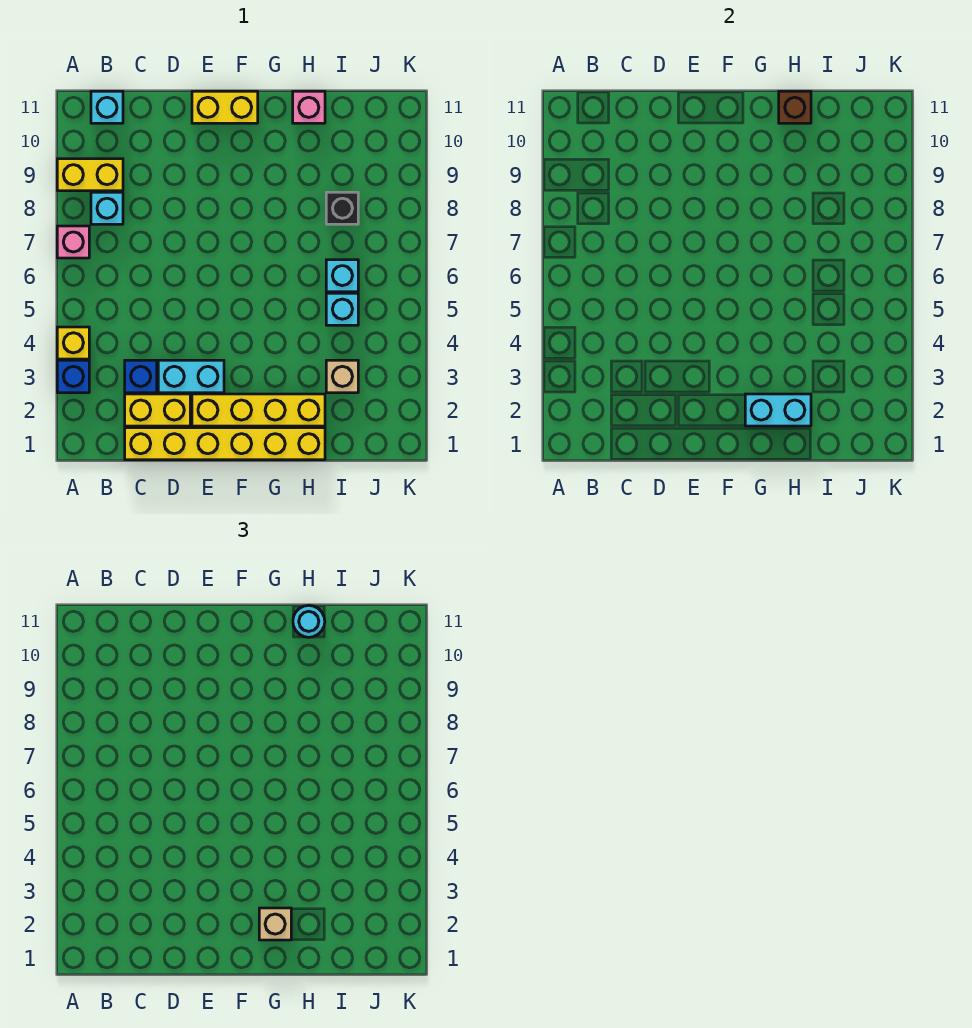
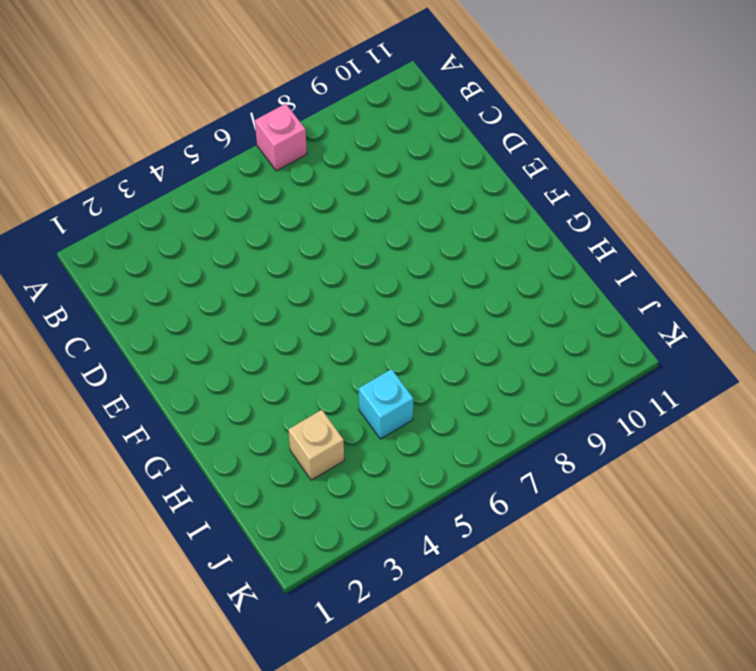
none -> blue 1x1 brick [57,360,89,393]
none -> yellow 1x1 brick [57,327,89,359]
none -> yellow 1x2 brick [57,159,123,191]

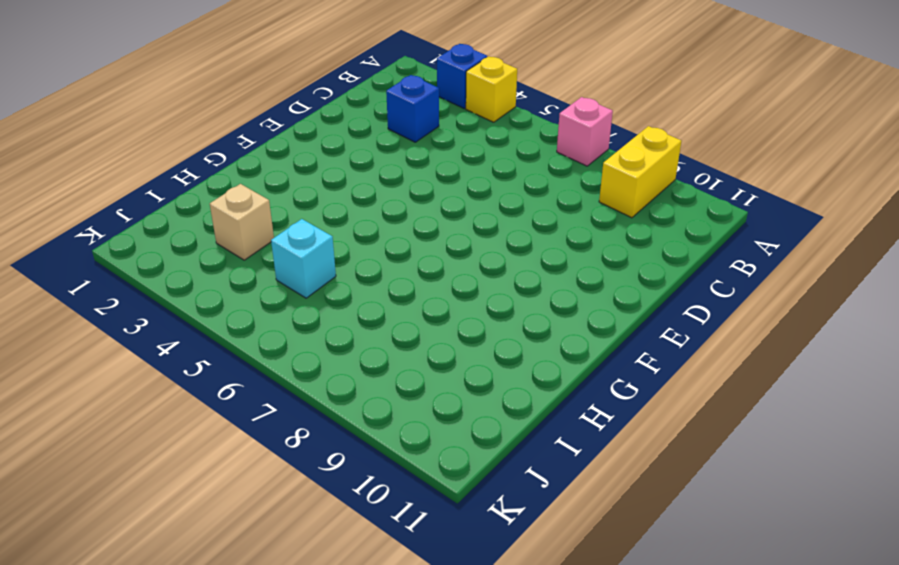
none -> cyan 1x1 brick [91,192,123,224]
none -> cyan 1x1 brick [91,91,123,123]
none -> yellow 1x6 brick [125,428,325,460]

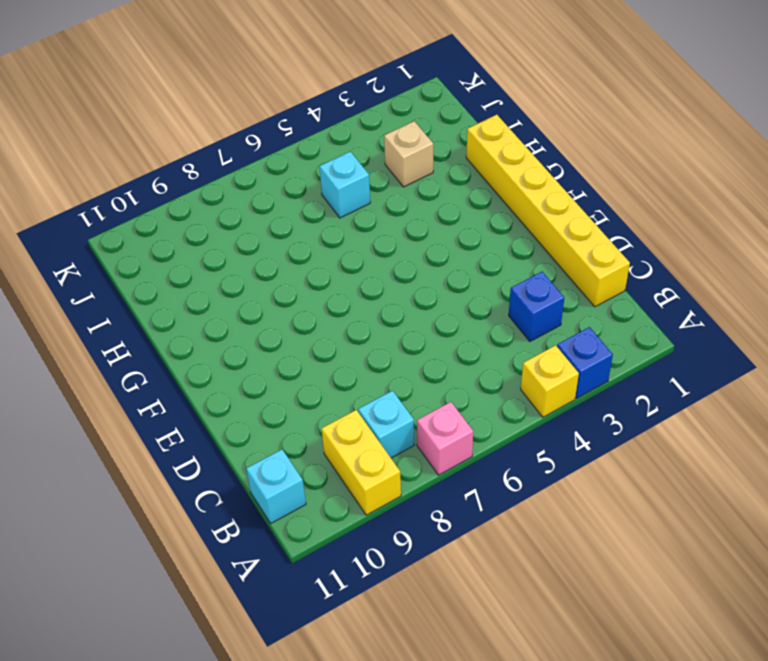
none -> yellow 1x2 brick [125,394,190,426]
none -> cyan 1x2 brick [158,360,224,393]
none -> yellow 1x4 brick [192,394,325,426]

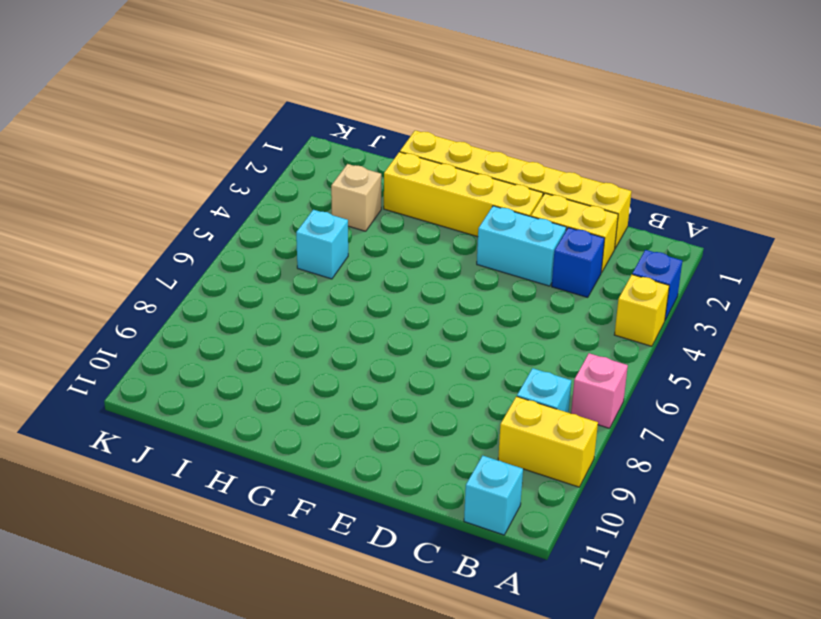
none -> yellow 1x2 brick [192,91,258,123]
none -> pink 1x1 brick [293,91,325,123]
none -> cyan 1x1 brick [326,260,358,292]

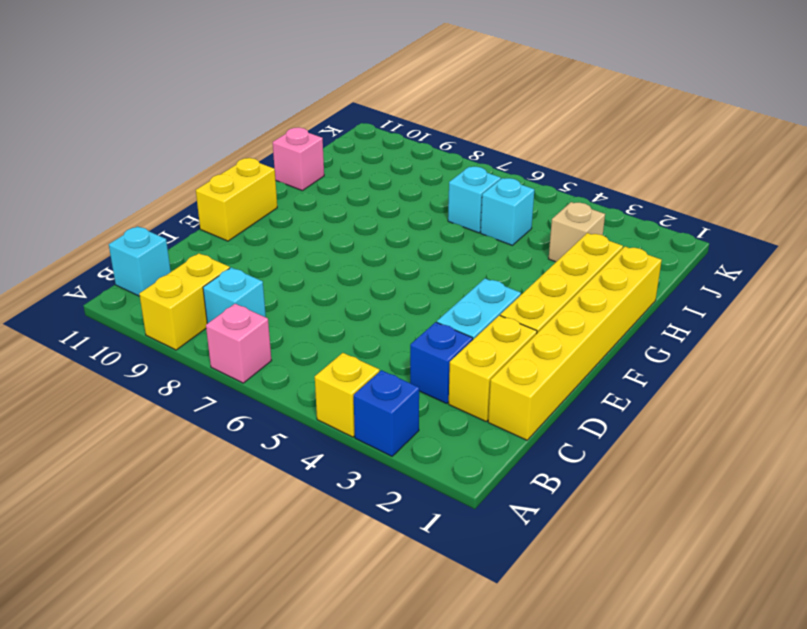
none -> black 1x1 brick [326,192,358,224]
none -> cyan 1x2 brick [745,394,811,426]
none -> brown 1x1 brick [779,91,811,123]

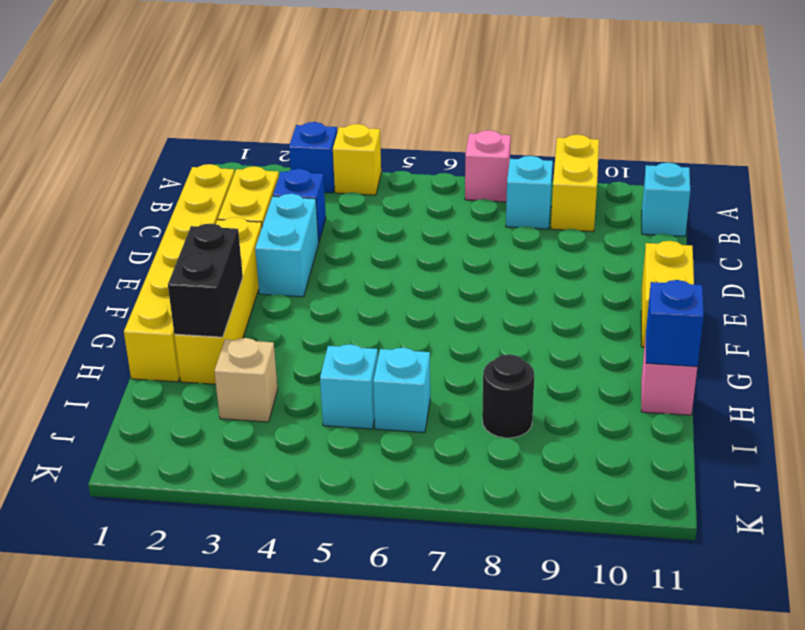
black 1x2 brick [168,224,243,337] -> cyan 1x2 brick [745,394,811,426]
blue 1x1 brick [646,280,704,367] -> brown 1x1 brick [779,91,811,123]
black 1x1 round brick [482,354,534,438] -> black 1x1 brick [326,192,358,224]
none -> tan 1x1 brick [259,908,291,940]
none -> cyan 1x1 round brick [293,605,325,637]

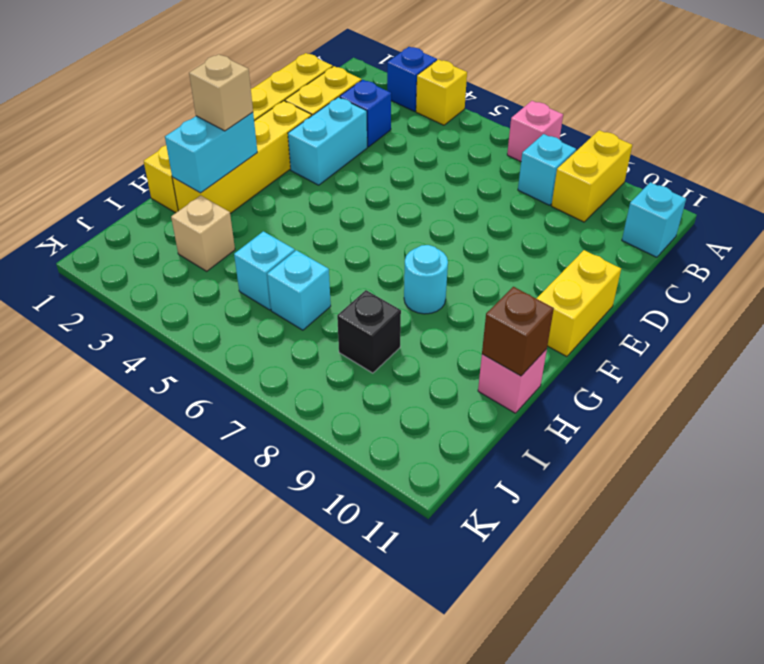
cyan 1x1 round brick [404,245,448,314] -> cyan 1x1 round brick moved to [293,605,325,637]

